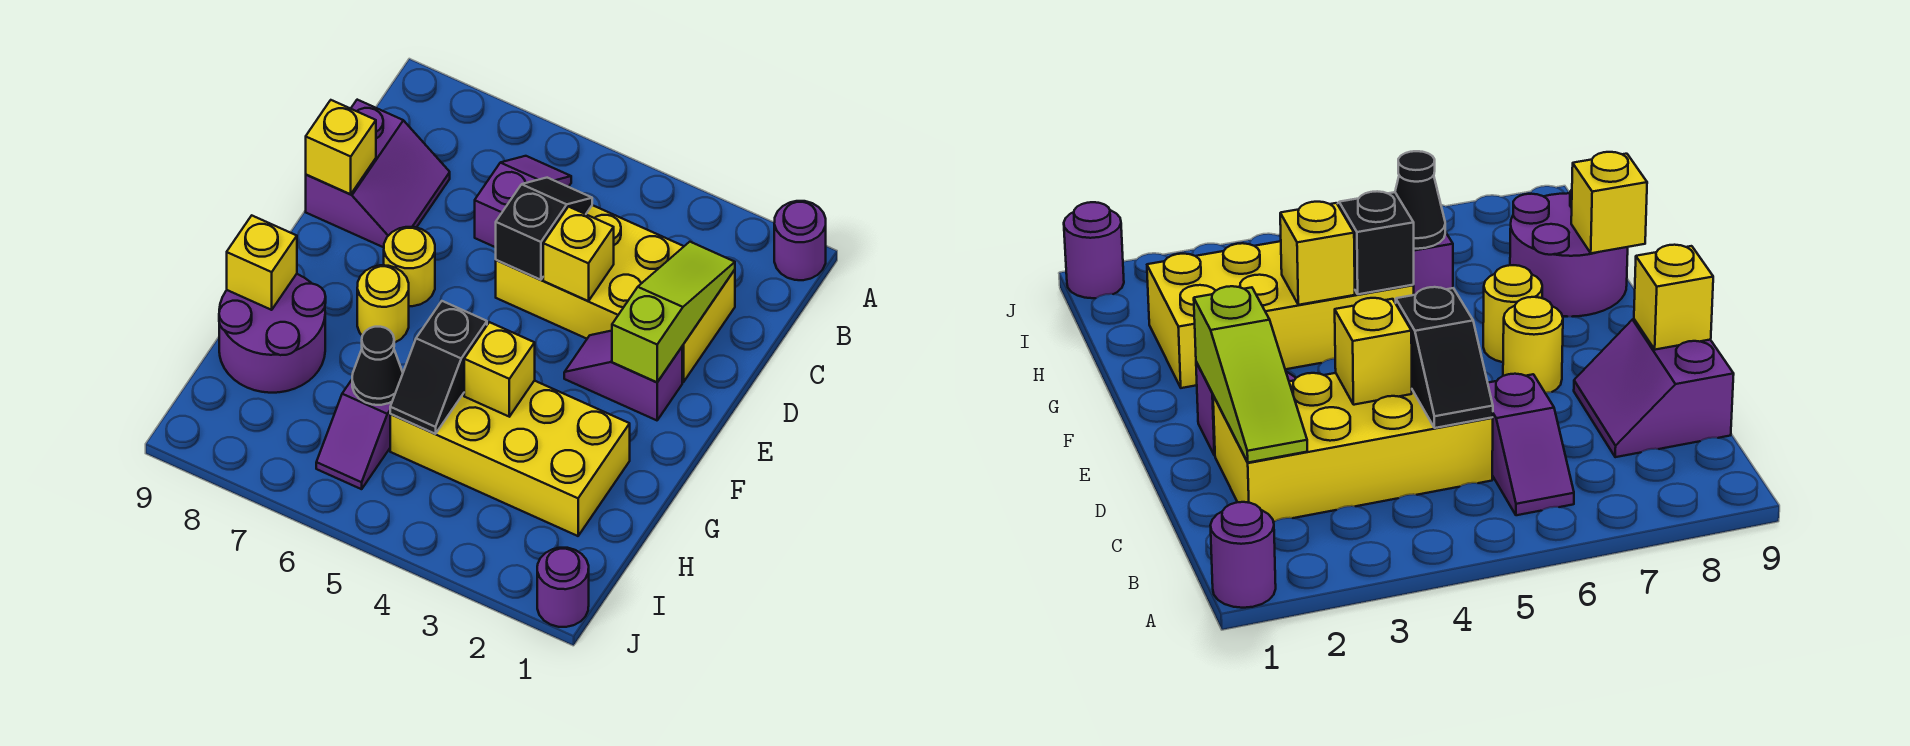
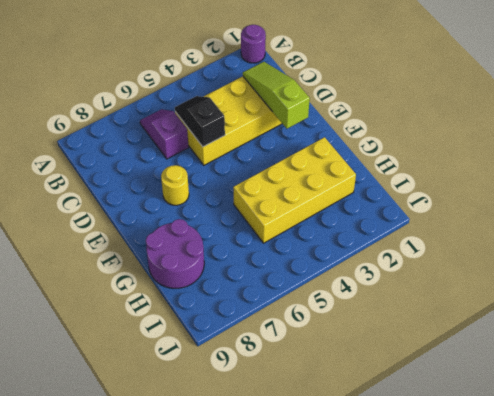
none -> purple 2x2 slope [306,100,450,247]
none -> purple 1x2 slope [564,331,682,420]
none -> yellow 1x1 round brick [357,265,409,343]

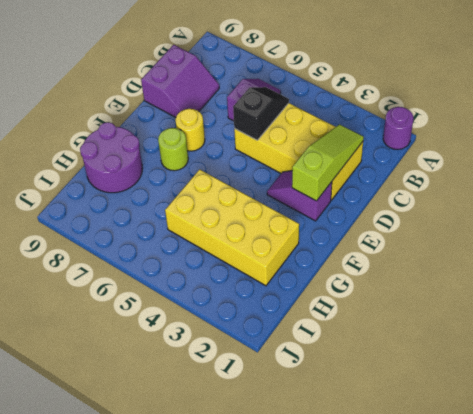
lime 1x1 round brick [158,128,188,171] -> yellow 1x1 round brick [357,265,409,343]
none -> purple 1x2 slope [316,380,392,489]
none -> purple 1x1 round brick [537,548,589,627]
none -> yellow 1x1 brick [543,207,614,301]

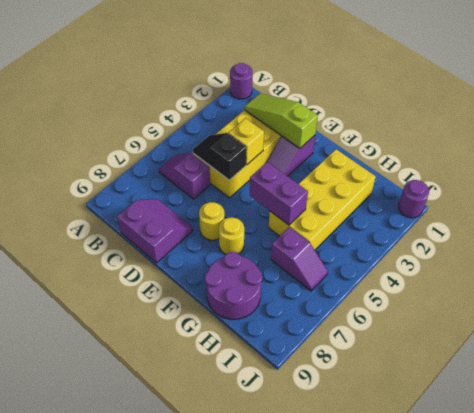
purple 1x2 brick [250,162,308,225] -> black 1x2 slope [390,301,487,434]
none -> yellow 1x1 brick [306,100,376,194]
none -> yellow 1x1 brick [464,322,535,417]
none -> yellow 1x1 brick [227,216,297,310]

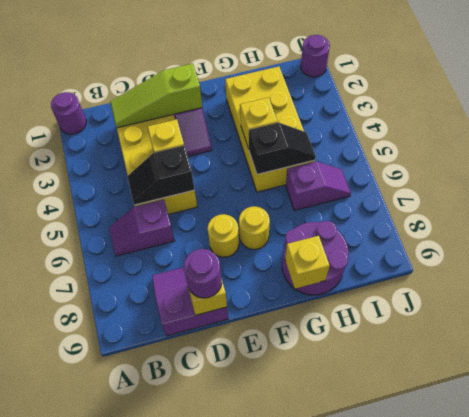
purple 1x1 round brick [184,249,222,298] -> none
none -> black 1x1 cone [352,327,403,405]

